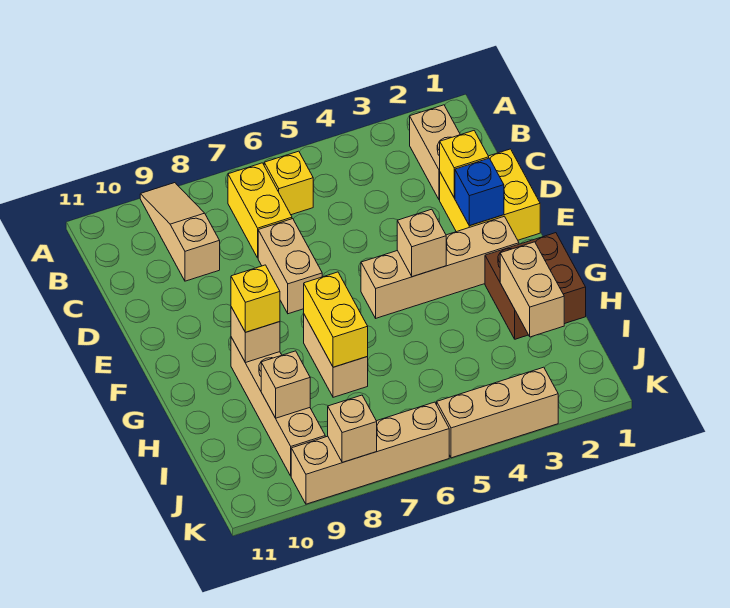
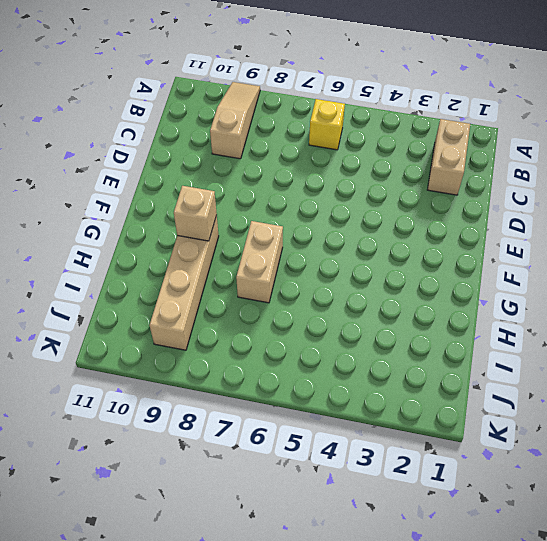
none -> yellow 1x2 brick [228,163,292,258]
none -> yellow 2x2 brick [440,149,540,240]
none -> tan 1x2 brick [258,219,322,314]

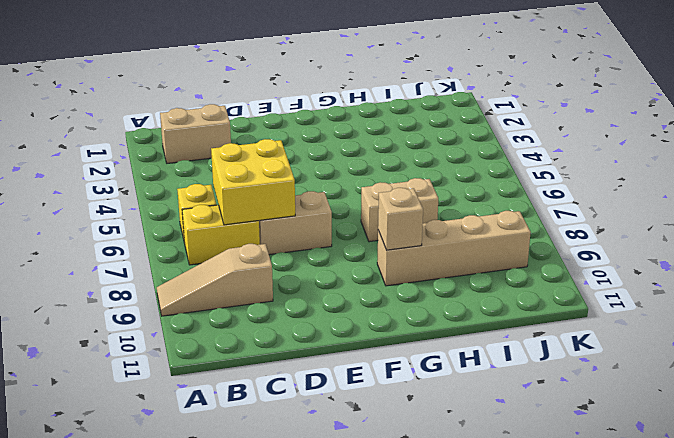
yellow 2x2 brick [211,139,295,225] -> yellow 2x2 brick moved to [440,149,540,240]
none -> tan 1x4 brick [361,216,519,318]
none -> brown 2x2 brick [485,233,586,339]
none -> tan 1x3 brick [437,367,558,458]

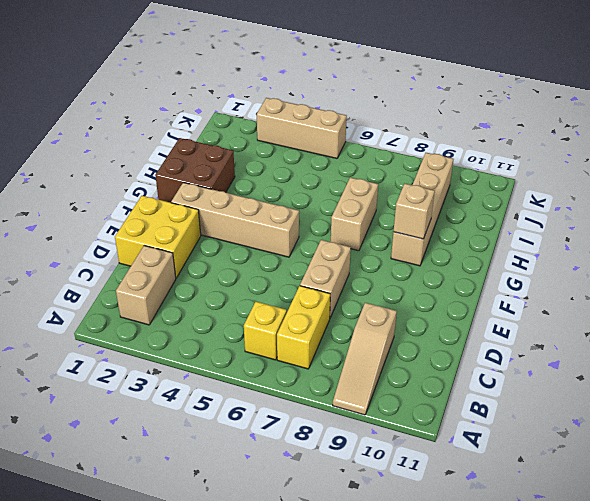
none -> tan 1x4 brick [291,402,449,504]
none -> yellow 1x1 brick [440,131,489,198]
none -> blue 1x1 brick [455,158,504,226]

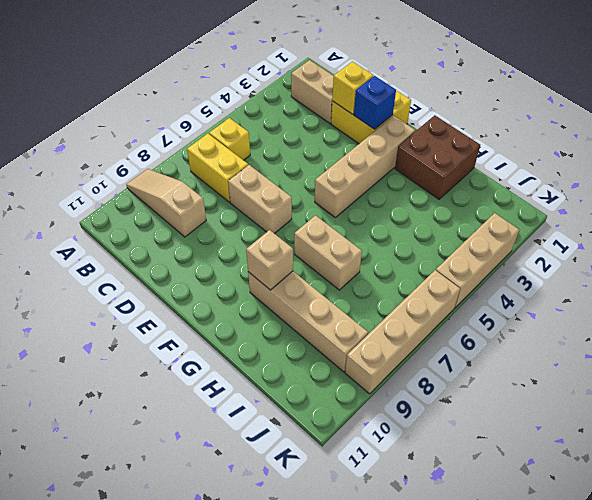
none -> tan 1x1 brick [397,209,446,277]
none -> yellow 1x2 brick [304,272,368,367]
none -> tan 1x2 brick [500,242,564,337]

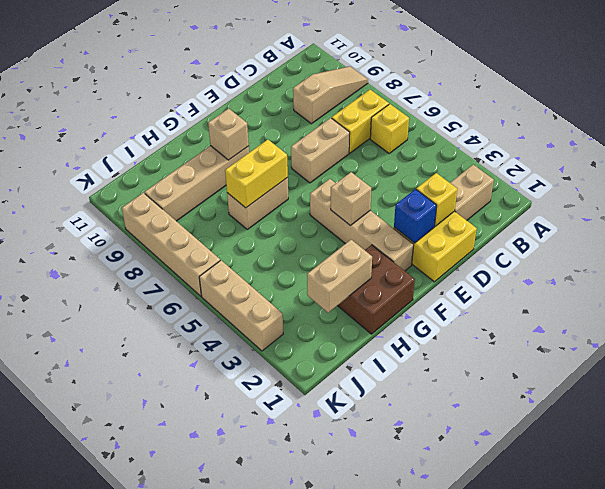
none -> tan 1x1 brick [261,351,310,418]
none -> tan 1x1 brick [328,395,377,463]
none -> yellow 1x1 brick [231,265,280,332]

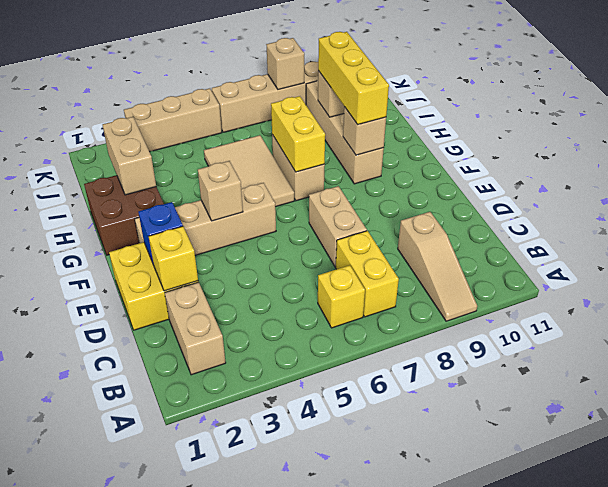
tan 2x3 tile [204,135,294,207] -> none
yellow 1x3 brick [318,32,389,125] -> yellow 1x1 brick [231,265,280,332]

